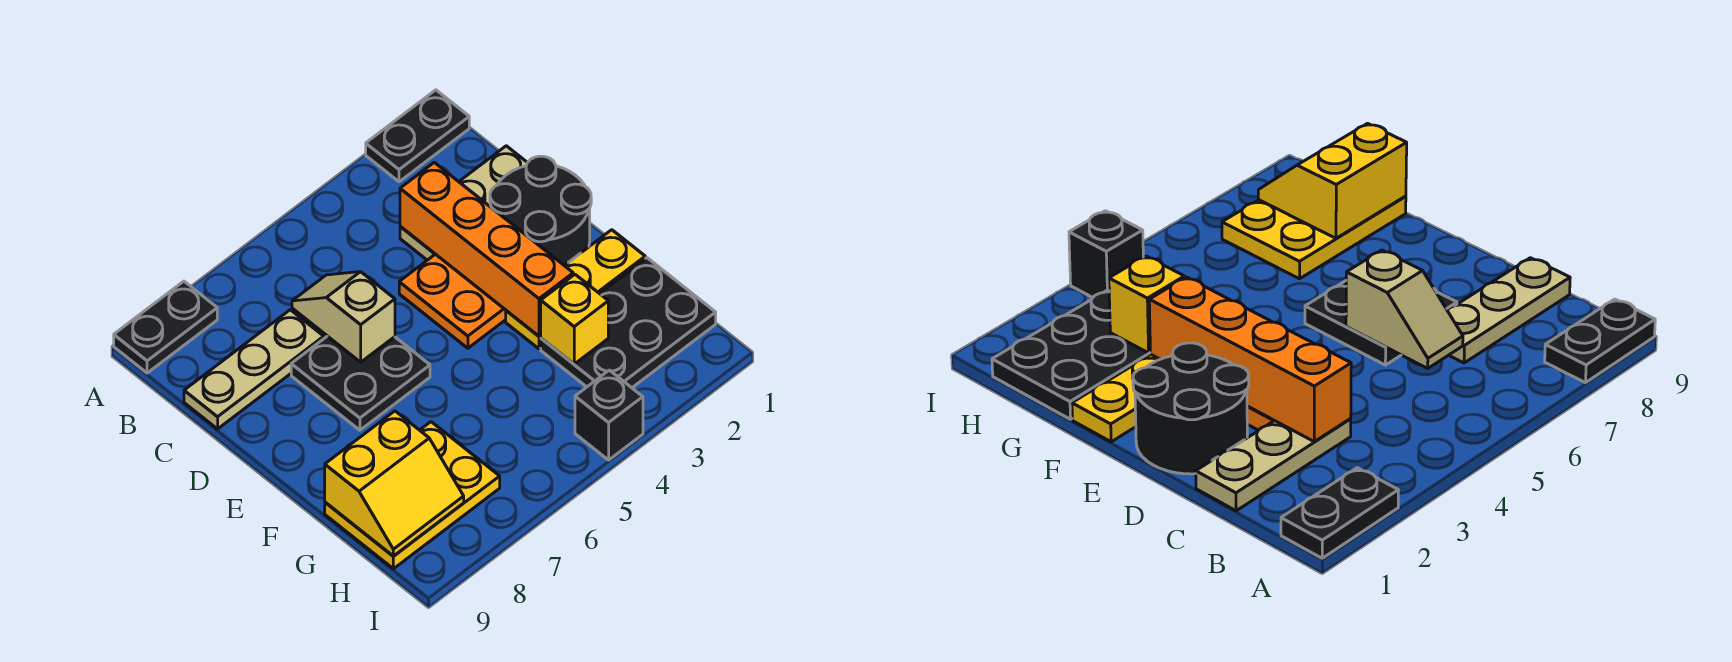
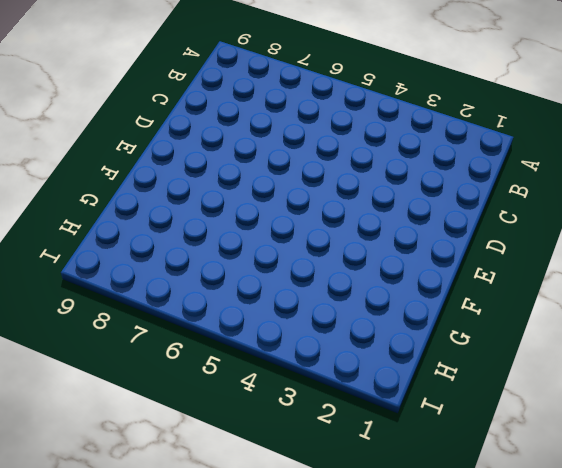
none -> black 1x2 plate [366,90,469,182]
none -> black 1x2 plate [114,281,217,373]
none -> tan 1x3 plate [400,146,527,260]

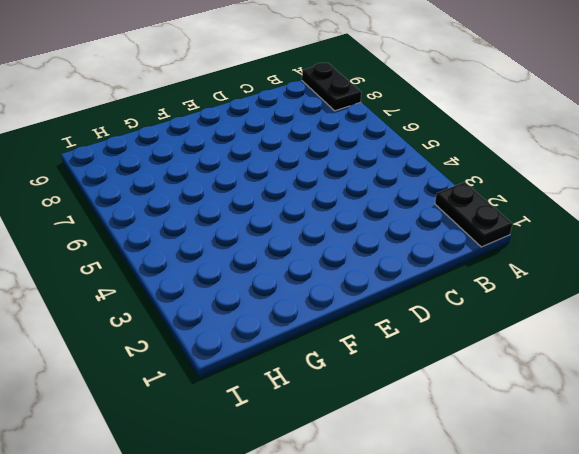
none -> tan 1x3 plate [400,146,527,260]
none -> tan 1x3 plate [184,310,324,429]
none -> black 2x2 round brick [490,156,591,266]

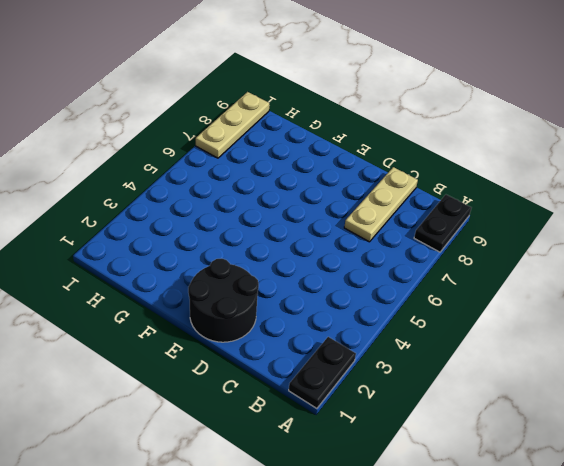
tan 1x3 plate [196,92,269,158] -> tan 1x3 plate moved to [400,146,527,260]
none -> orange 2x2 plate [399,254,506,348]
none -> black 2x2 plate [291,336,430,430]
none -> yellow 1x3 plate [506,230,645,349]

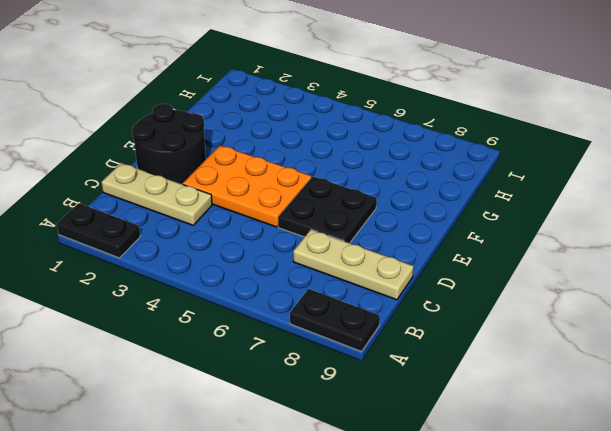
orange 2x3 plate [183,145,311,227] -> orange 2x2 plate [399,254,506,348]
none -> yellow 1x3 plate [506,230,645,349]
none -> black 2x3 plate [541,258,716,388]
none -> yellow 2x3 plate [325,422,500,569]

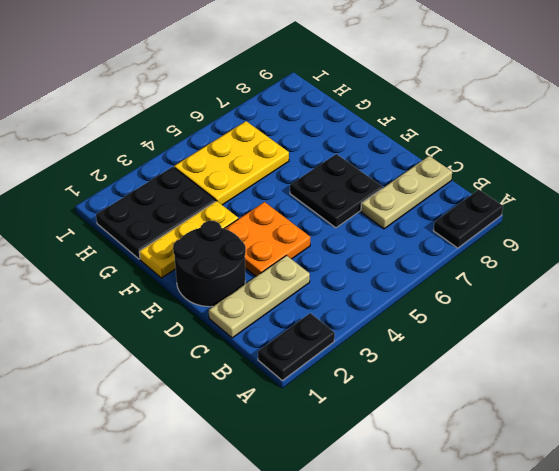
yellow 2x3 plate [174,121,289,205] -> yellow 2x3 plate moved to [325,422,500,569]
none -> black 1x1 brick [575,370,643,460]
none -> orange 1x4 brick [400,162,573,336]
none -> tan 1x2 slope [292,272,395,362]

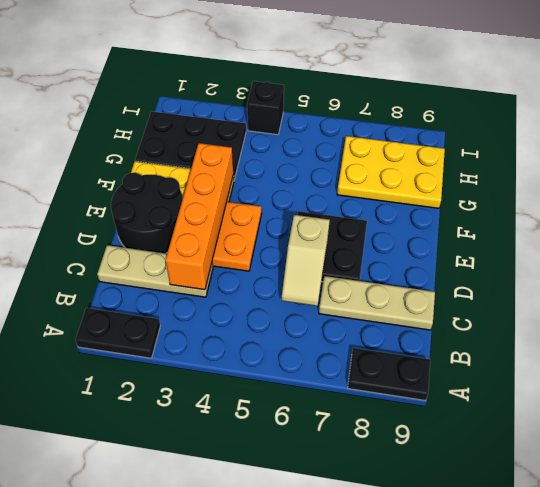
none -> yellow 1x1 brick [540,274,608,364]
none -> yellow 2x2 slope [325,411,464,556]

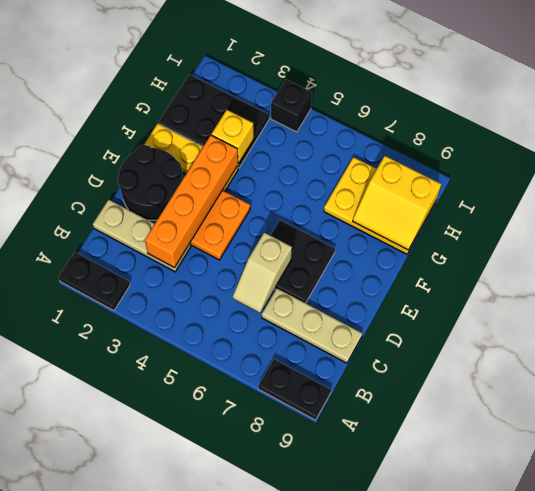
yellow 2x2 slope [353,156,441,250] -> yellow 2x2 slope turned to [325,411,464,556]

